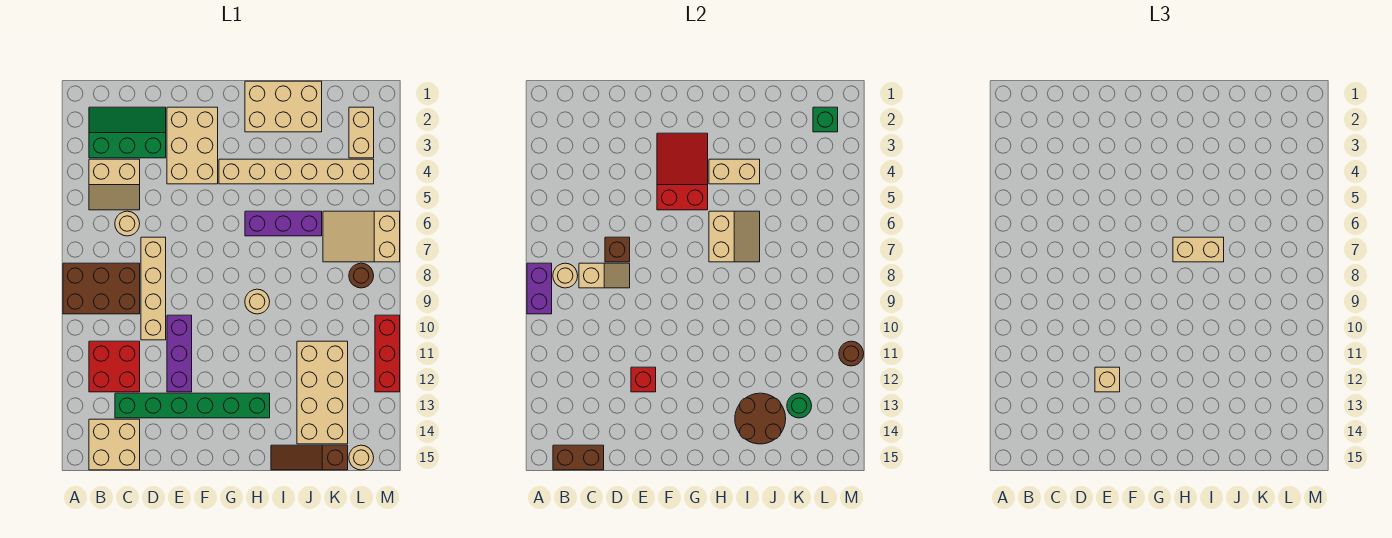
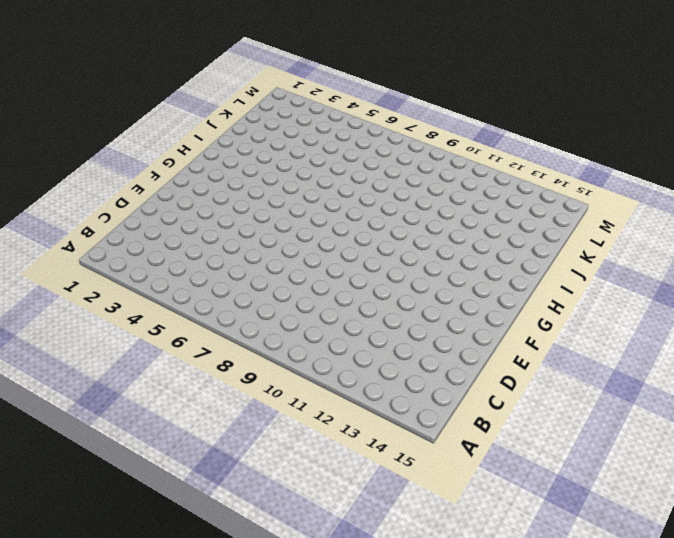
none -> brown 2x3 brick [63,263,140,314]
none -> green 2x3 slope [89,107,166,158]
none -> tan 2x2 slope [89,159,140,210]
none -> red 2x2 brick [89,341,140,392]

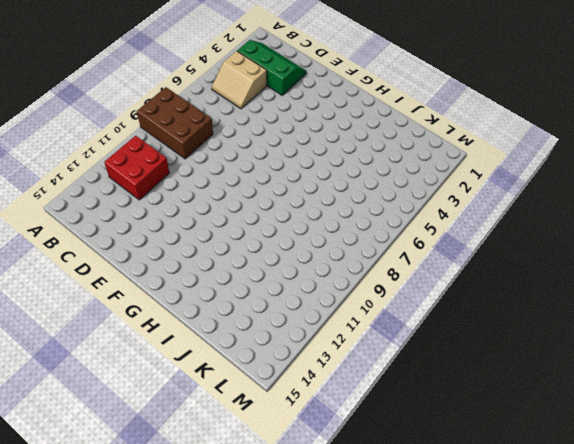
none -> tan 2x2 brick [89,419,140,470]
none -> tan 1x1 round brick [115,211,140,236]
none -> green 1x6 brick [115,393,270,418]
none -> tan 1x4 brick [141,237,166,340]

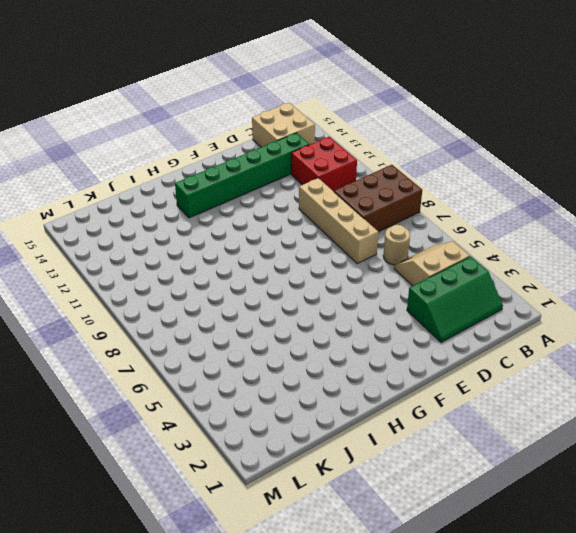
none -> tan 2x3 brick [167,107,218,184]
none -> purple 1x3 brick [167,315,192,392]
none -> tan 1x6 brick [219,159,374,184]
none -> tan 2x3 brick [245,81,322,132]

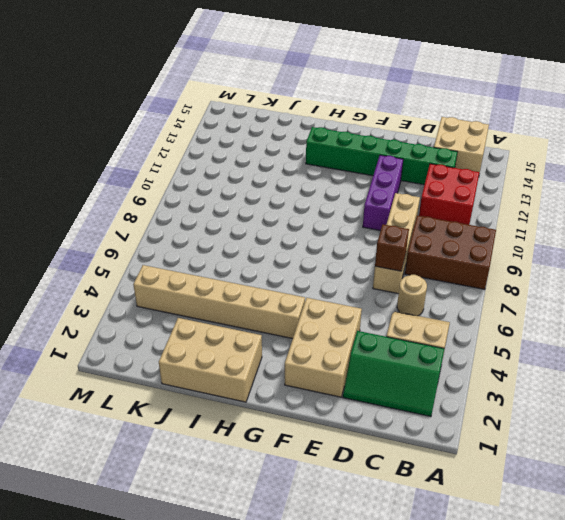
none -> purple 1x3 brick [245,211,322,236]
none -> tan 1x1 round brick [245,289,270,314]
none -> brown 1x3 slope [271,445,348,470]
none -> tan 2x4 brick [297,341,348,444]

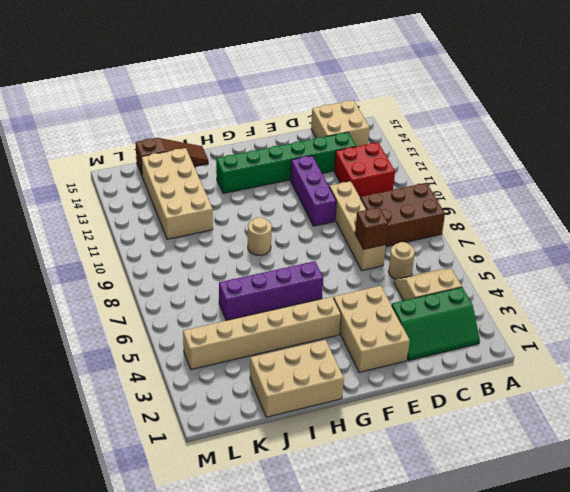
purple 1x4 brick [219,261,323,320] -> purple 1x3 brick [245,211,322,236]
none -> tan 2x3 slope [323,211,400,262]
none -> tan 1x2 brick [349,107,374,158]
none -> brown 1x1 round brick [349,263,374,288]
none -> tan 1x1 round brick [349,445,374,470]

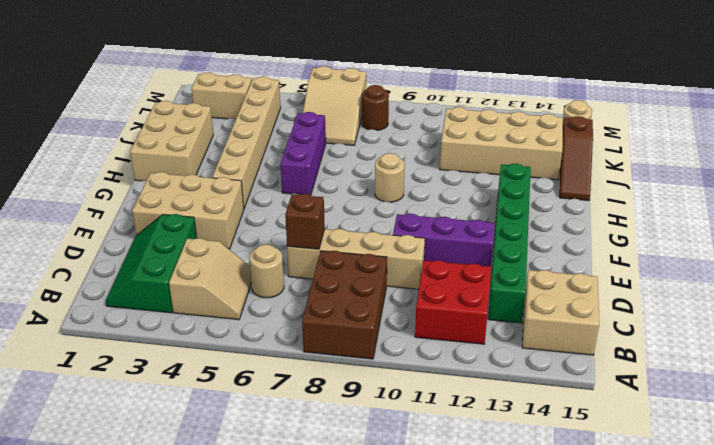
none -> red 1x3 brick [375,315,400,392]
none -> purple 1x2 brick [527,263,552,314]
none -> tan 1x1 round brick [553,263,578,288]
none -> brown 1x2 brick [553,445,604,470]

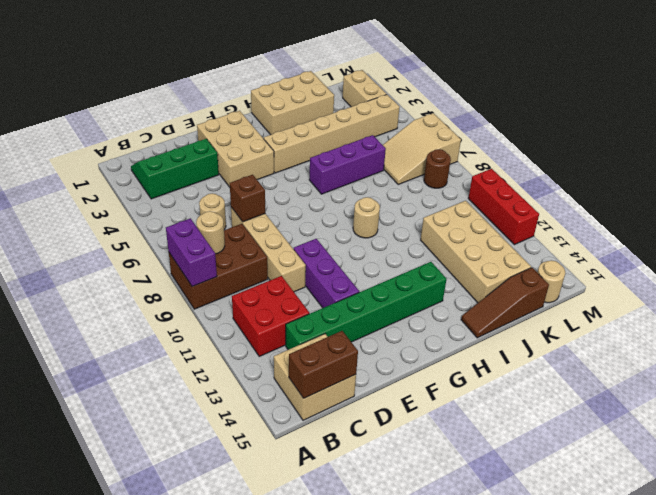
none -> tan 2x2 slope [89,159,140,210]
none -> tan 1x2 slope [579,263,630,288]
none -> red 1x1 brick [631,367,656,392]
none -> red 2x3 slope [657,133,708,210]

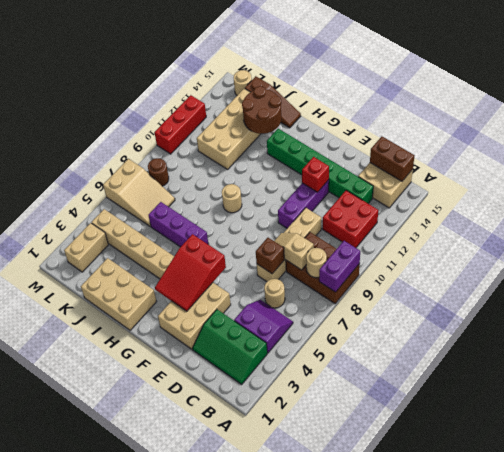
purple 2x2 slope [234,300,293,353] -> tan 2x2 slope [89,159,140,210]
none -> tan 1x2 brick [709,159,760,184]
none -> tan 2x2 slope [709,211,760,262]
none -> green 1x1 round brick [787,393,812,418]
none -> green 1x1 brick [813,107,838,132]

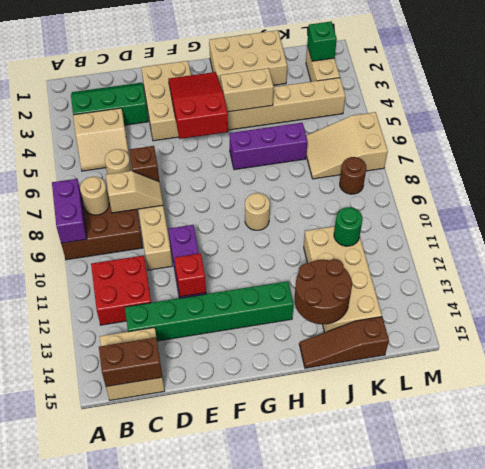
green 1x1 round brick [334,207,363,246] -> green 1x1 round brick moved to [787,393,812,418]
none -> tan 1x1 round brick [349,445,374,470]
none -> red 1x3 brick [375,315,400,392]
none -> tan 2x2 slope [709,211,760,262]
none -> brown 1x1 round brick [839,341,864,366]

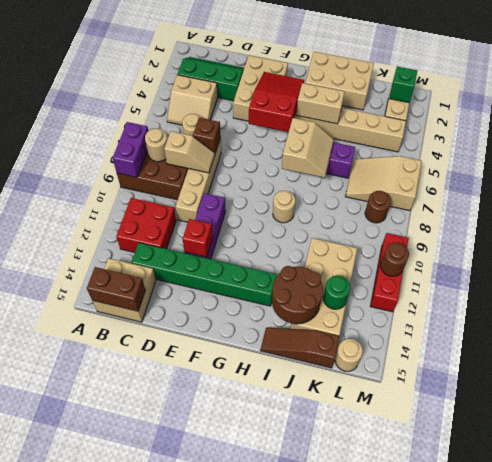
none -> tan 1x1 brick [1095,367,1120,392]
none -> tan 1x2 brick [1173,237,1224,262]

